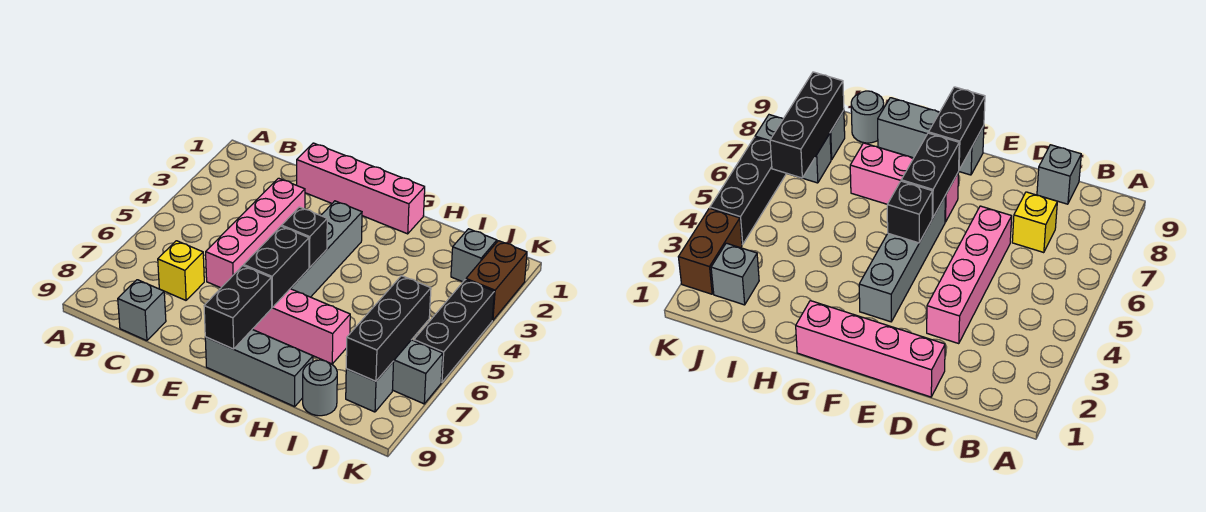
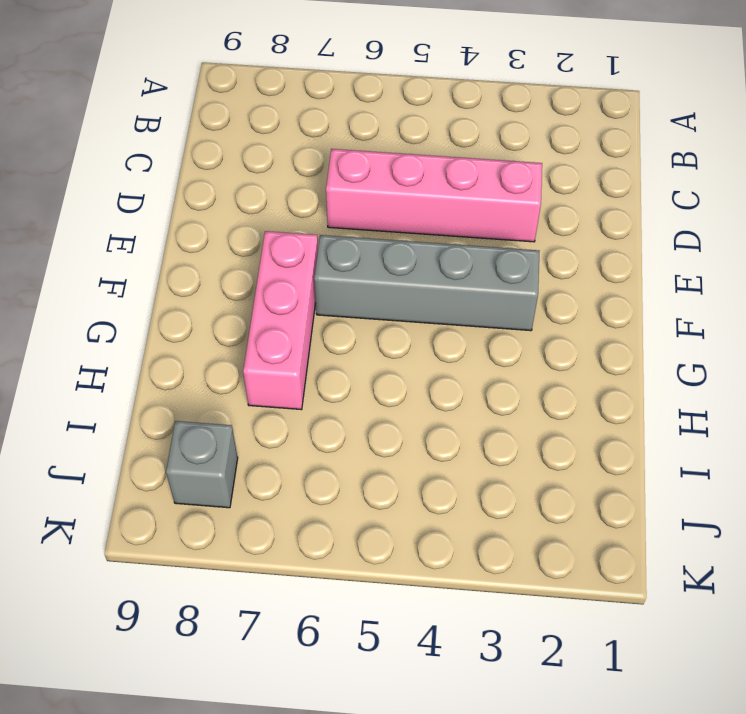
none -> yellow 1x1 brick [158,241,204,300]
none -> grey 1x1 brick [118,280,166,341]
none -> pink 1x4 brick [297,143,425,234]

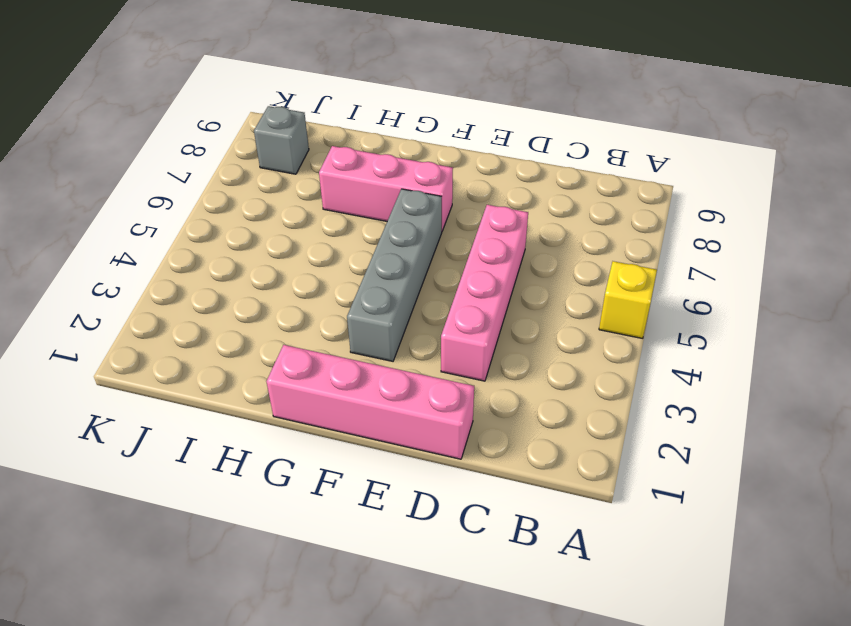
yellow 1x1 brick [599,261,657,338] -> yellow 1x1 brick moved to [158,241,204,300]
none -> grey 1x1 brick [118,280,166,341]
none -> grey 1x3 brick [205,329,313,406]
none -> grey 1x1 round brick [303,360,337,416]

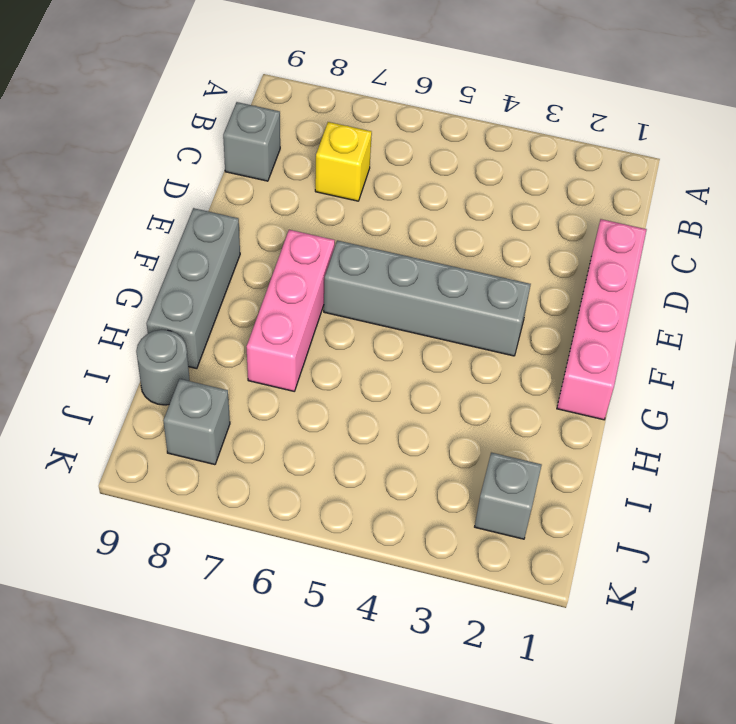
none -> pink 1x4 brick [206,178,305,288]
none -> grey 1x2 brick [393,340,443,404]
none -> brown 1x2 brick [466,241,527,320]

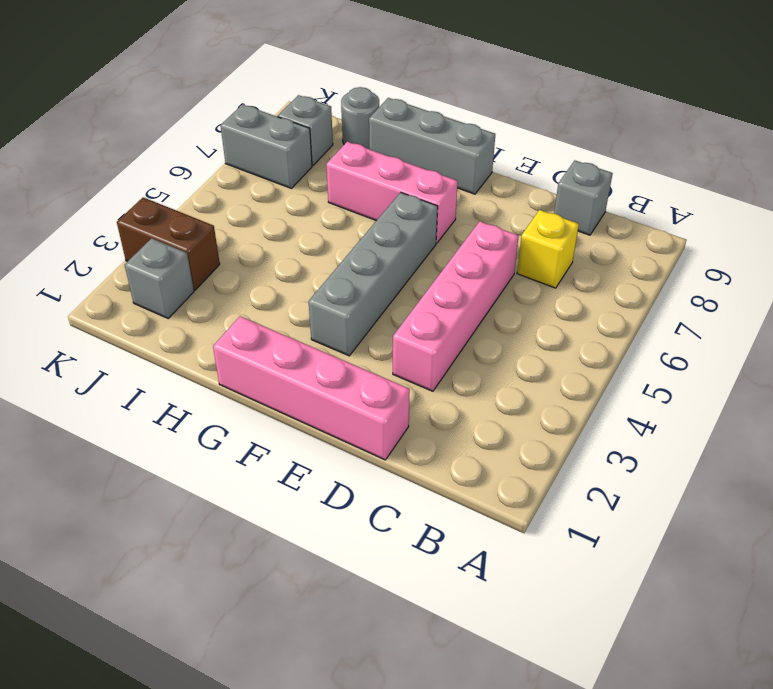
brown 1x2 brick [117,197,220,290] -> brown 1x2 brick turned to [466,241,527,320]
none -> black 1x3 brick [414,280,494,382]
none -> black 1x1 brick [282,207,327,267]
none -> black 1x2 brick [244,226,309,308]

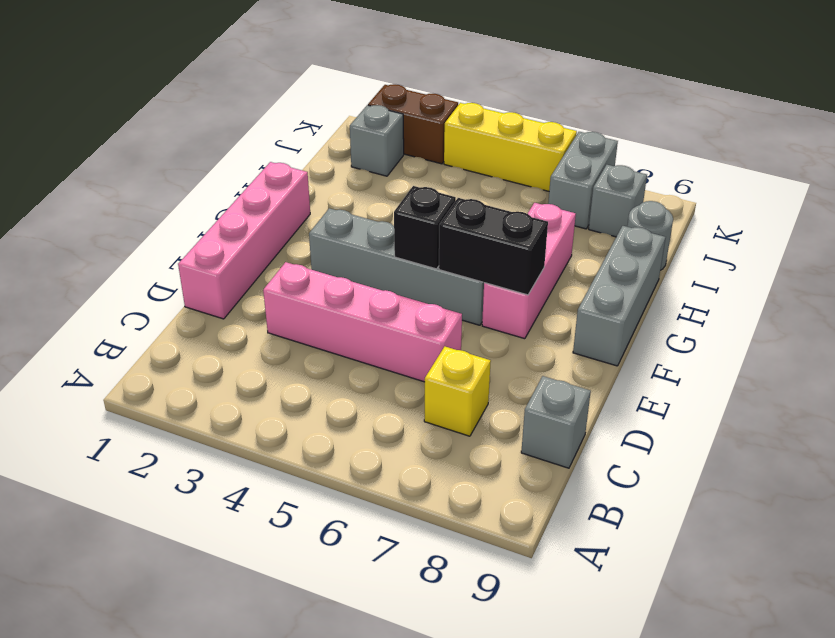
yellow 1x3 brick [444,103,577,191] -> black 1x3 brick [414,280,494,382]
none -> black 1x2 brick [204,266,272,349]
none -> black 1x3 brick [346,276,431,381]

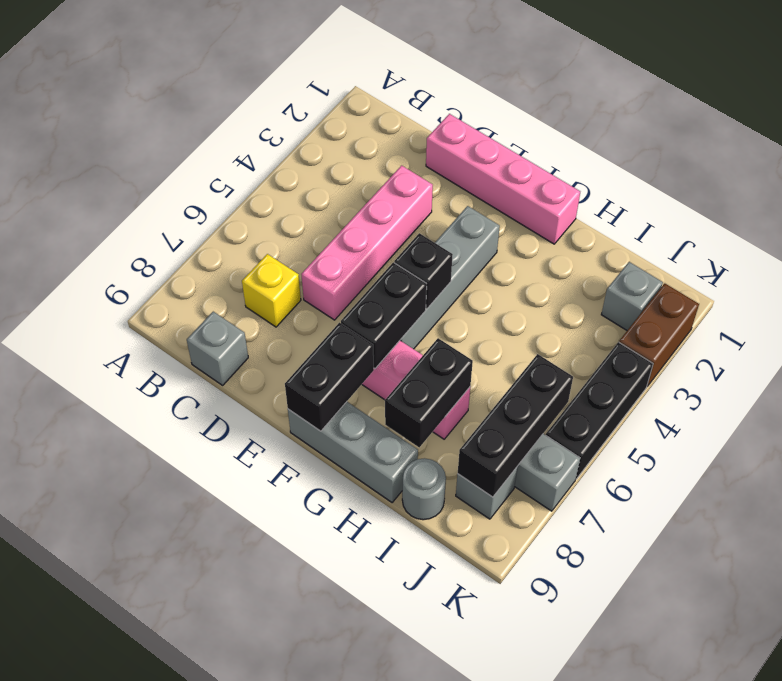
black 1x2 brick [385,338,473,447] -> none

